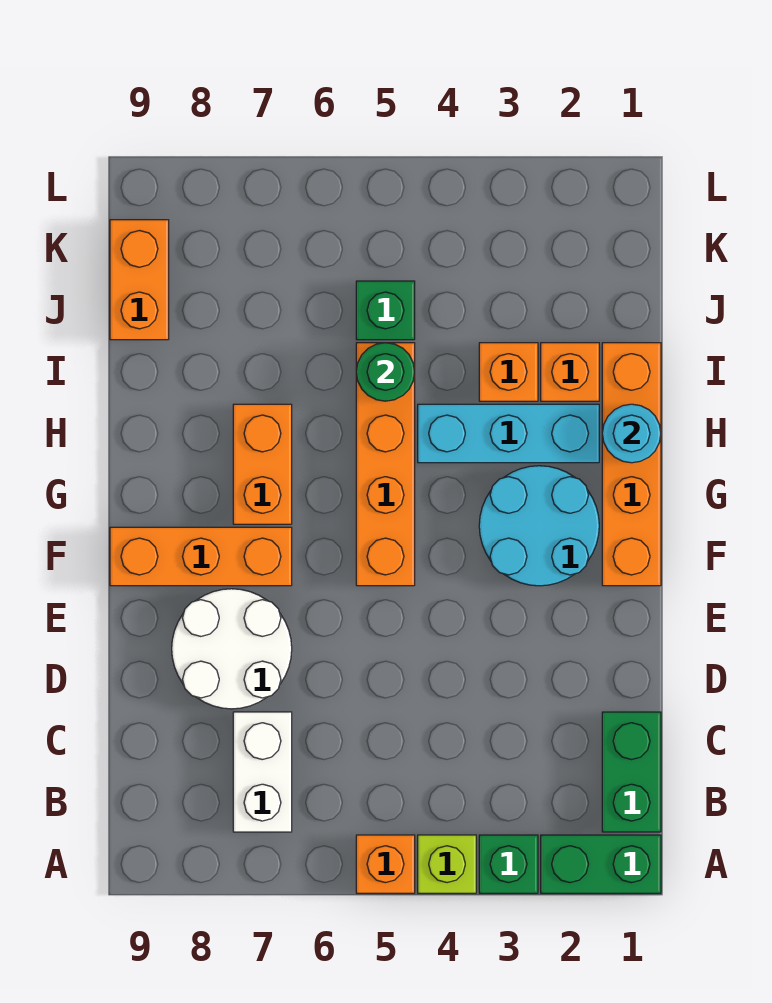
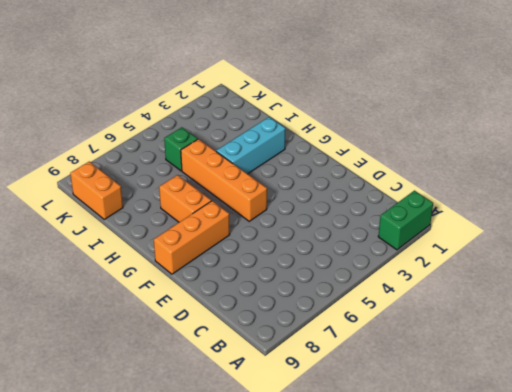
none -> green 1x1 brick [479,835,538,893]
none -> lime 1x1 brick [418,835,476,893]
none -> orange 1x1 brick [356,835,415,893]

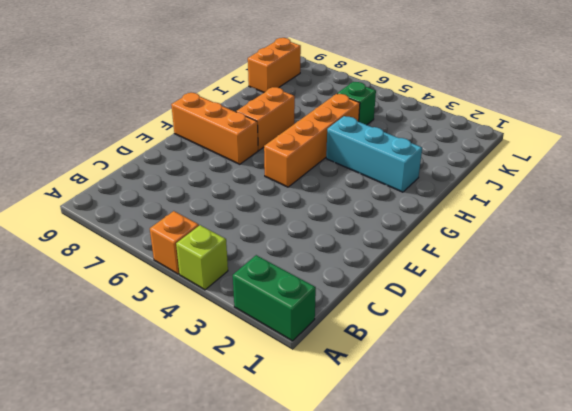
none -> green 1x1 brick [479,835,538,893]
none -> green 1x2 brick [602,712,661,832]
none -> white 1x2 brick [233,712,292,832]

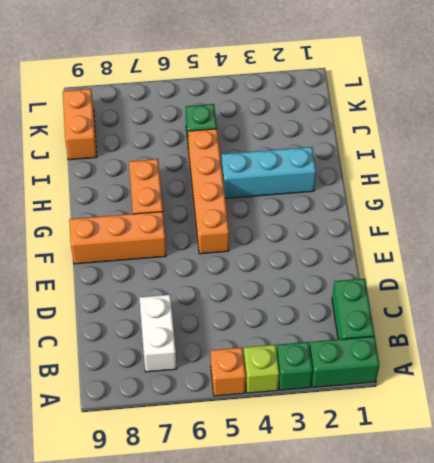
none -> white 2x2 round brick [172,589,292,709]
none -> orange 1x4 brick [602,343,661,586]
none -> cyan 2x2 round brick [479,466,599,586]

